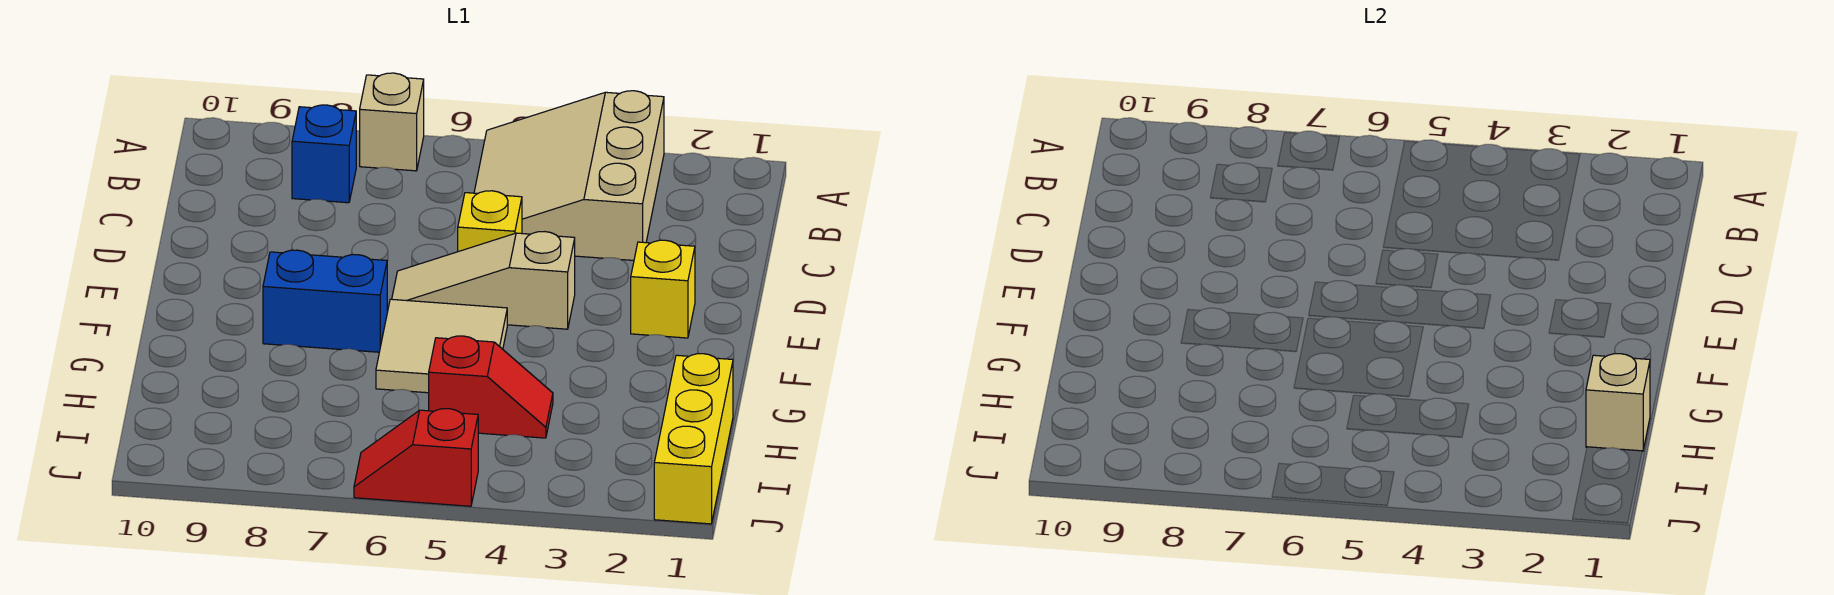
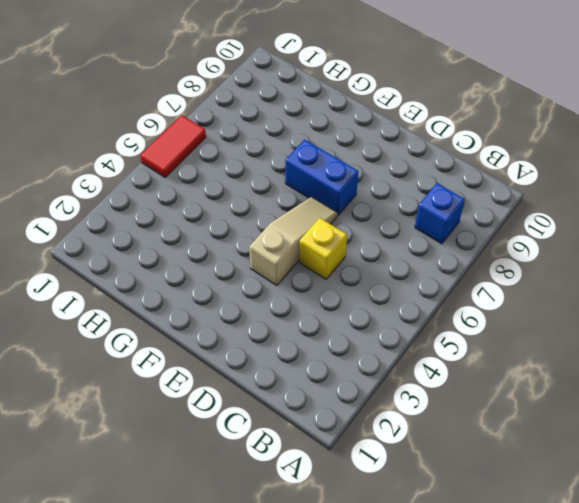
blue 1x2 brick [285,140,359,215] -> blue 1x2 brick turned to [263,250,387,352]
red 1x2 tile [140,115,206,177] -> red 1x2 slope [354,409,478,506]
none -> tan 3x3 slope [474,91,664,260]
none -> tan 1x1 brick [360,73,424,171]
none -> yellow 1x1 brick [631,240,695,338]

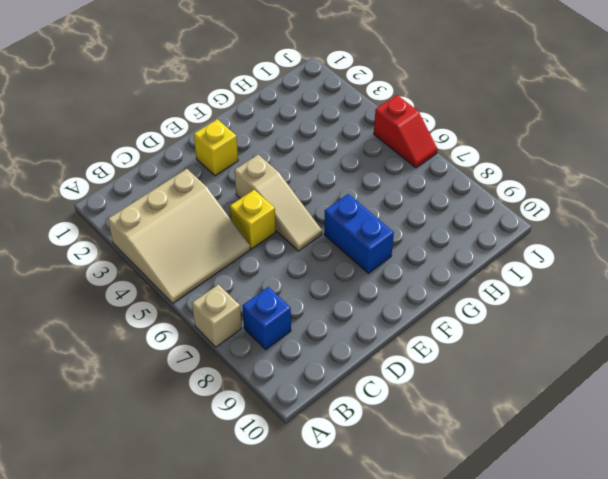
none -> tan 2x2 tile [376,299,507,393]
none -> yellow 1x3 brick [654,354,733,524]
none -> red 1x2 slope [429,336,553,438]

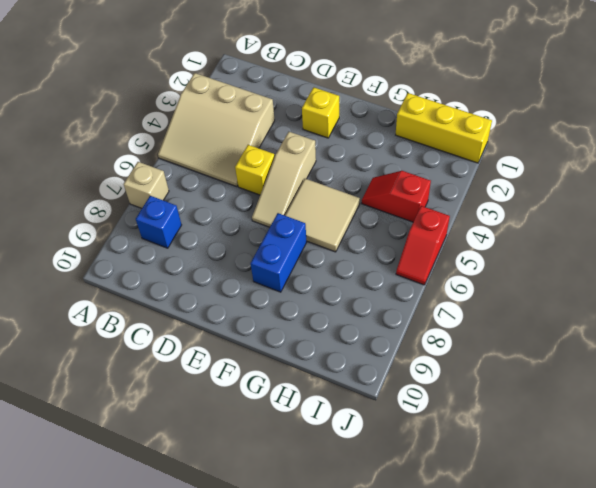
red 1x2 slope [361,171,431,222] -> red 1x2 slope turned to [429,336,553,438]
none -> tan 1x1 brick [1586,354,1650,451]

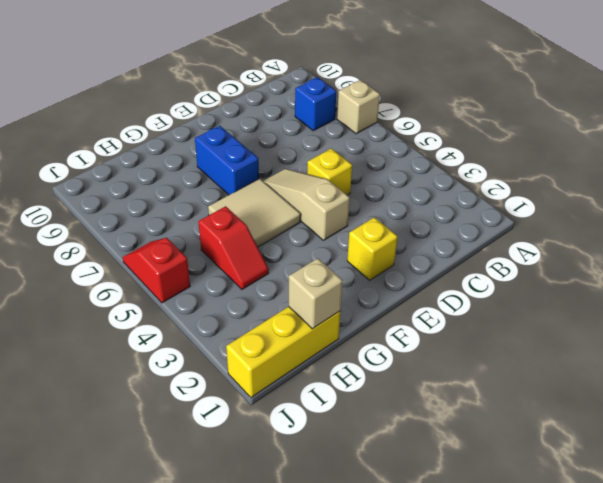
none -> tan 3x3 slope [474,91,664,260]

